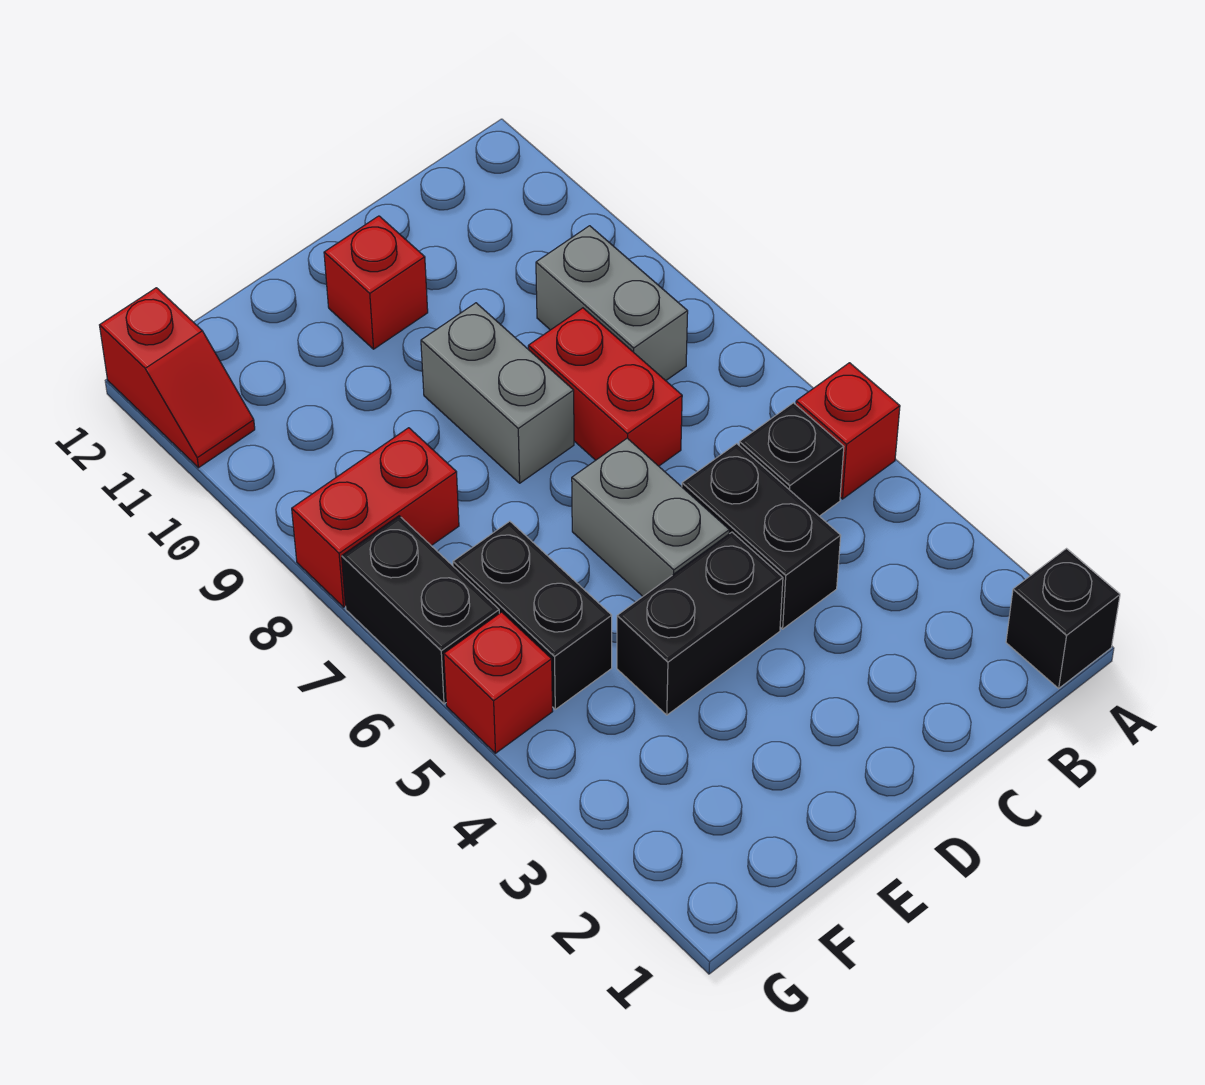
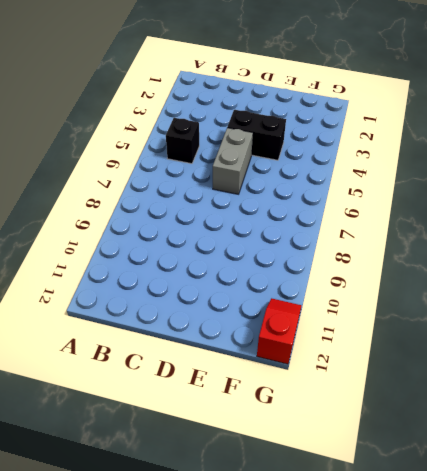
none -> black 1x1 brick [1006,549,1120,688]
none -> red 1x1 brick [796,363,900,499]
none -> grey 1x2 brick [536,226,688,381]

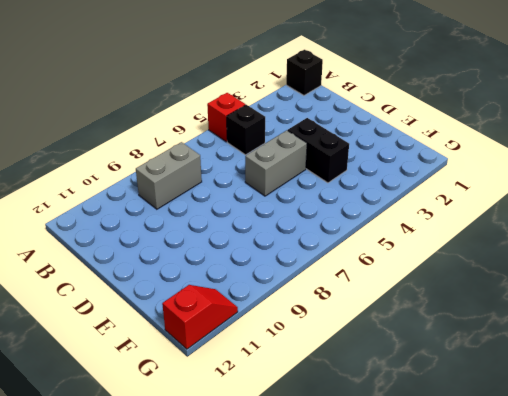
none -> black 1x2 brick [682,444,841,629]
none -> red 1x2 brick [528,308,682,466]
none -> grey 1x2 brick [421,303,574,483]

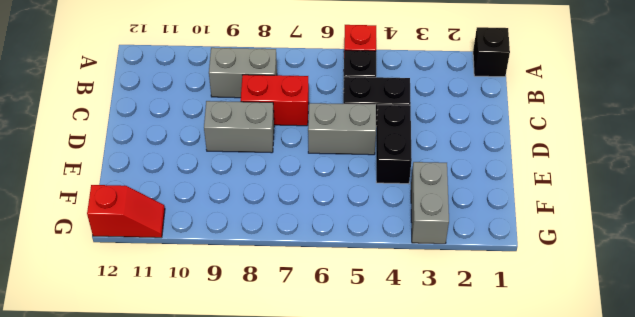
grey 1x2 brick [411,162,449,244] -> none
none -> red 1x1 brick [324,216,428,349]
none -> black 1x2 brick [453,521,612,709]
none -> red 1x2 brick [292,428,459,607]

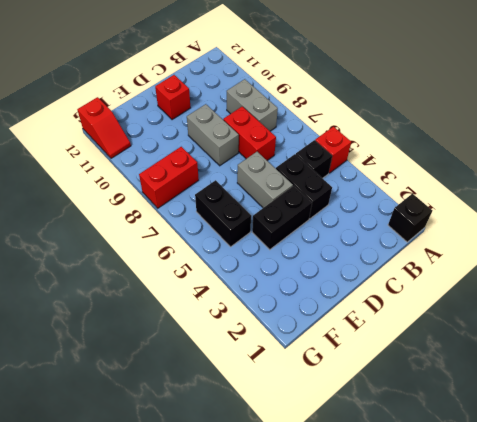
none -> red 1x1 brick [444,612,553,753]
none -> black 1x2 brick [342,516,499,704]

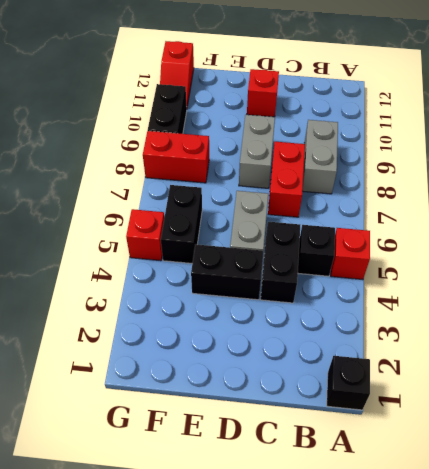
black 1x2 brick [148,84,187,134] -> black 1x2 brick moved to [342,516,499,704]

